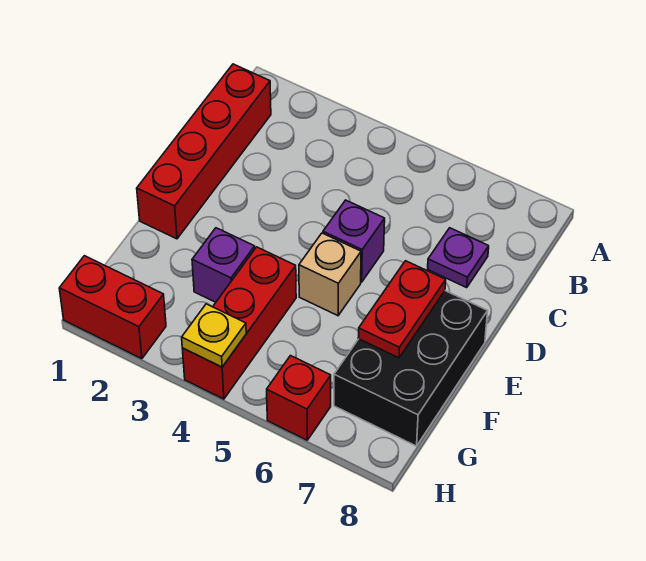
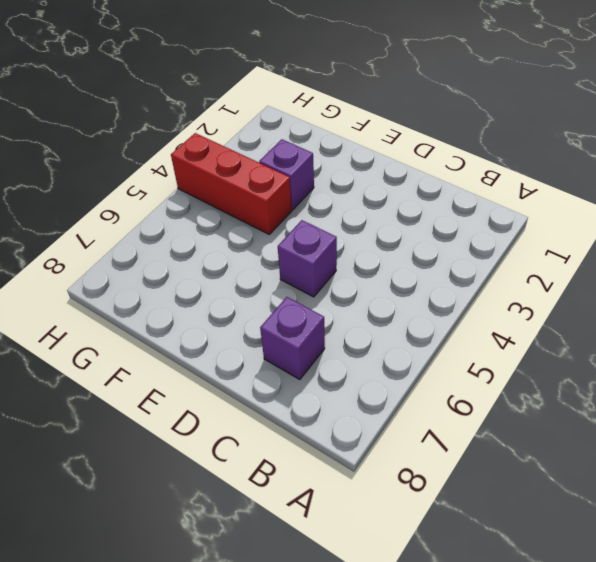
purple 1x1 brick [260,297,325,379] -> purple 1x1 plate [428,228,489,287]
none -> red 1x4 brick [137,64,271,239]
none -> tan 1x1 brick [299,233,361,316]

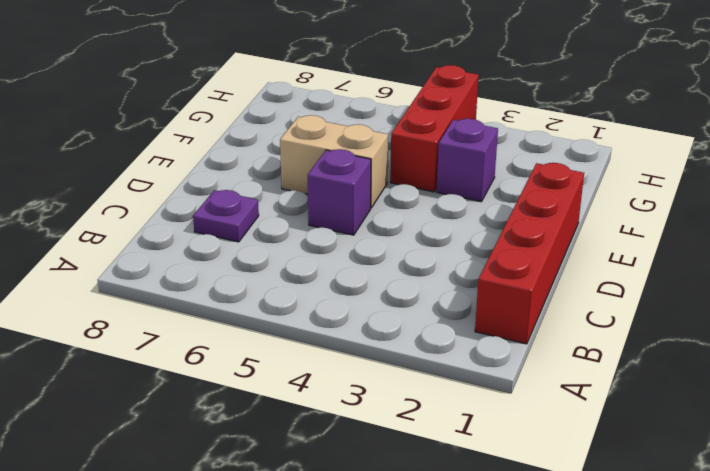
tan 1x2 brick [280,115,388,208] -> tan 1x1 brick [299,233,361,316]
none -> black 2x3 brick [334,291,488,446]
none -> red 1x2 brick [59,256,166,359]

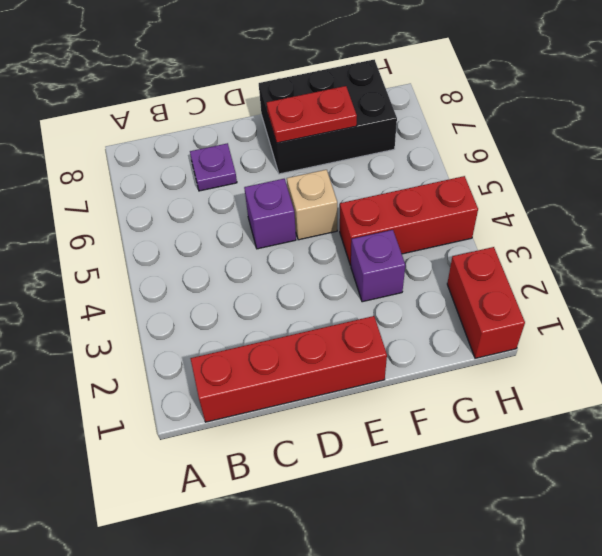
none -> red 1x1 brick [267,356,331,440]
none -> yellow 1x1 plate [182,304,246,367]

